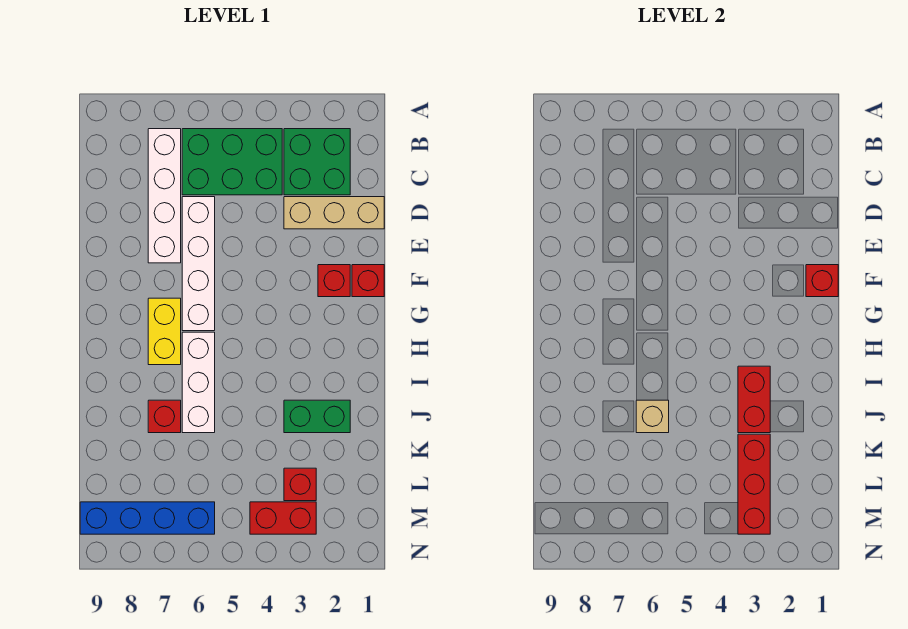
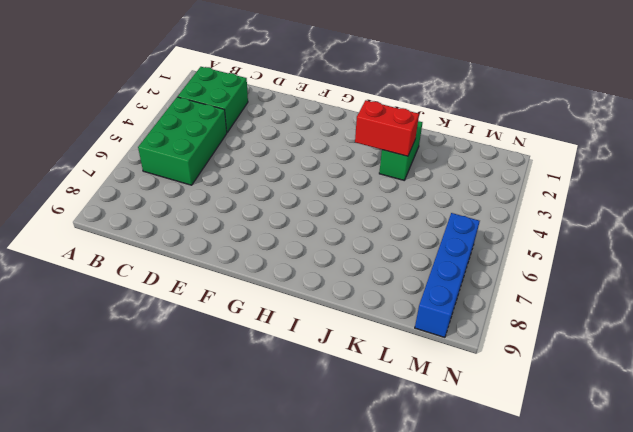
none -> white 1x4 brick [148,129,181,263]
none -> tan 1x3 brick [284,197,384,229]
none -> white 1x4 brick [182,197,215,331]

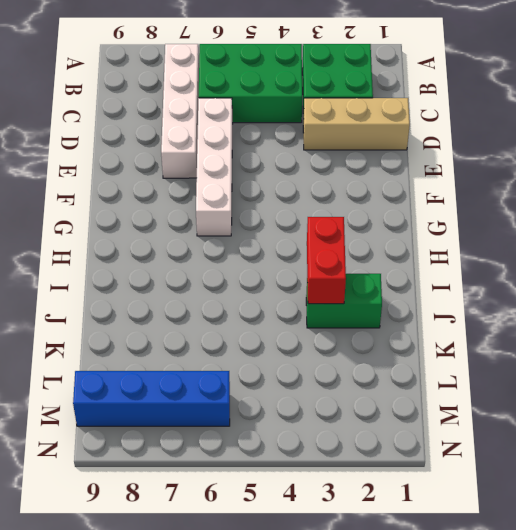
none -> red 1x1 brick [352,265,384,297]
none -> red 1x1 brick [318,265,350,297]
none -> yellow 1x2 brick [148,298,181,365]

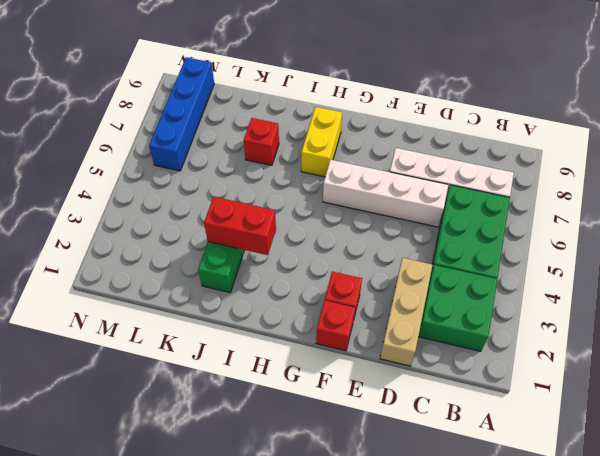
yellow 1x2 brick [301,107,342,177] -> yellow 1x2 brick turned to [148,298,181,365]
none -> white 1x3 brick [182,332,215,433]
none -> red 1x1 brick [284,468,316,501]
none -> red 1x2 brick [250,502,316,534]

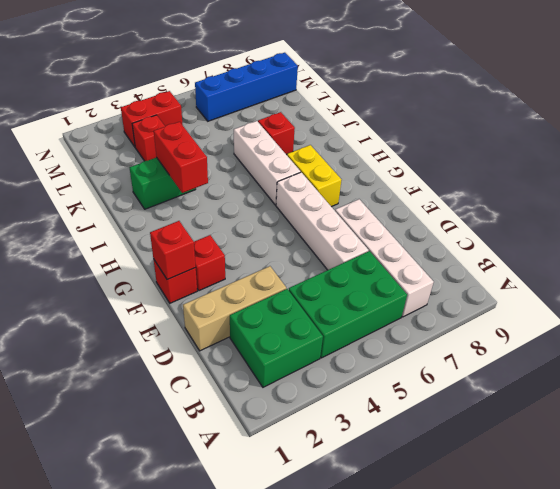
none -> tan 1x1 brick [636,400,669,433]
none -> red 1x3 brick [738,434,770,534]

